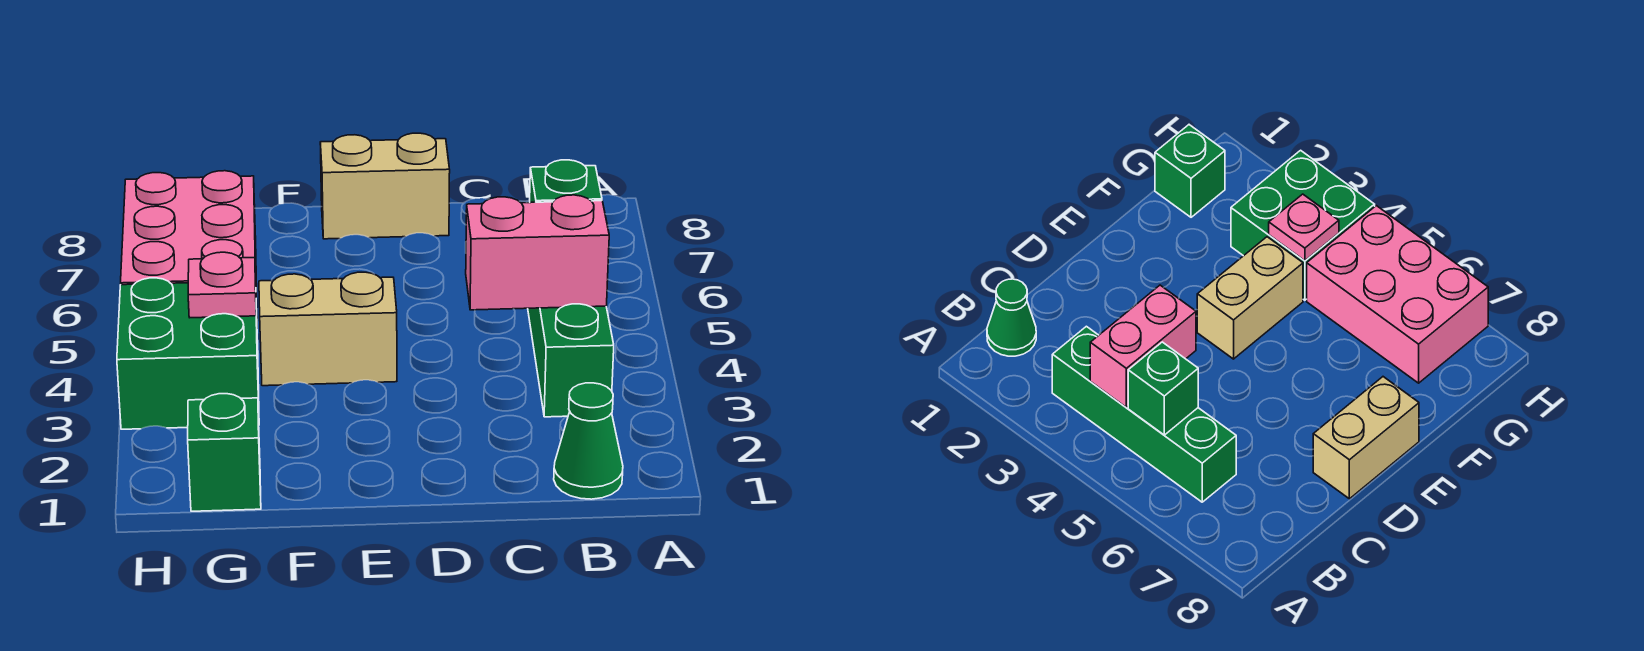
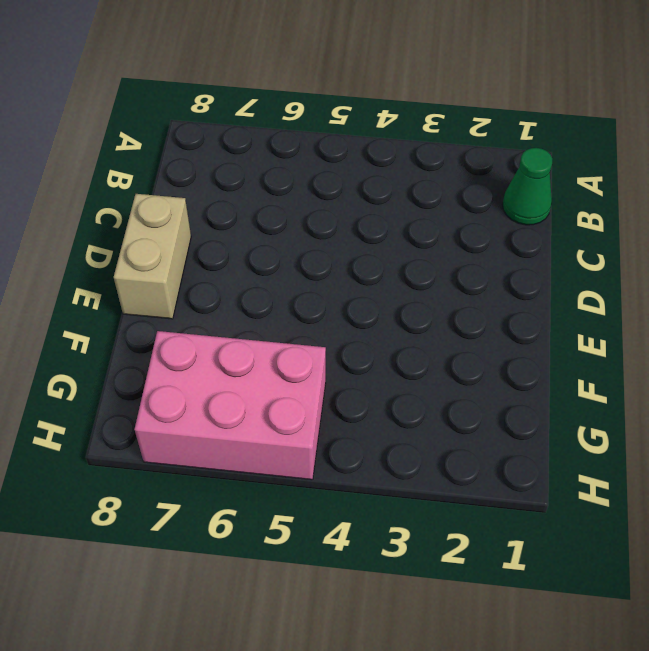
none -> green 1x4 brick [528,304,614,417]
none -> tan 1x2 brick [259,272,397,386]

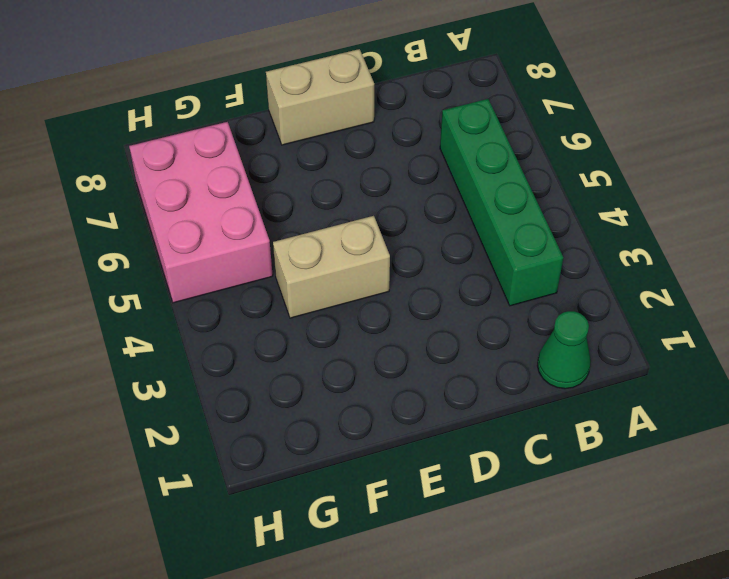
none -> green 1x1 brick [188,394,261,511]
none -> green 2x2 brick [117,278,259,429]

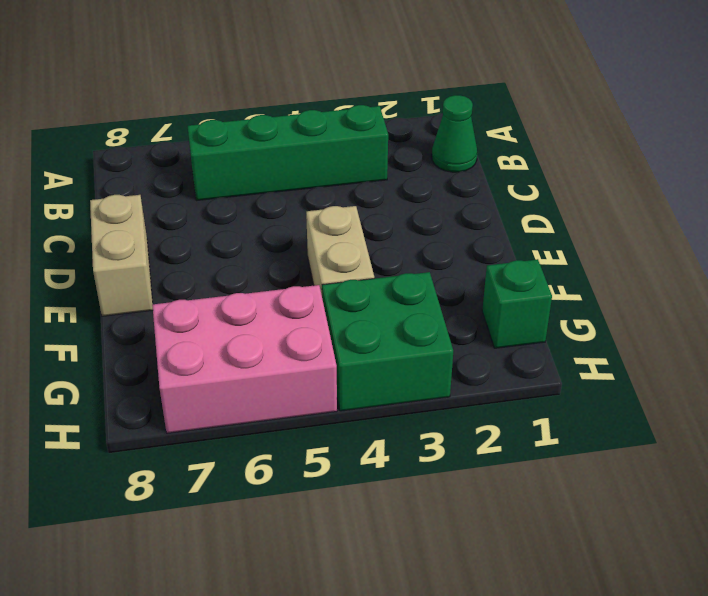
none -> pink 1x2 brick [466,195,609,310]
none -> green 1x1 brick [530,160,602,203]

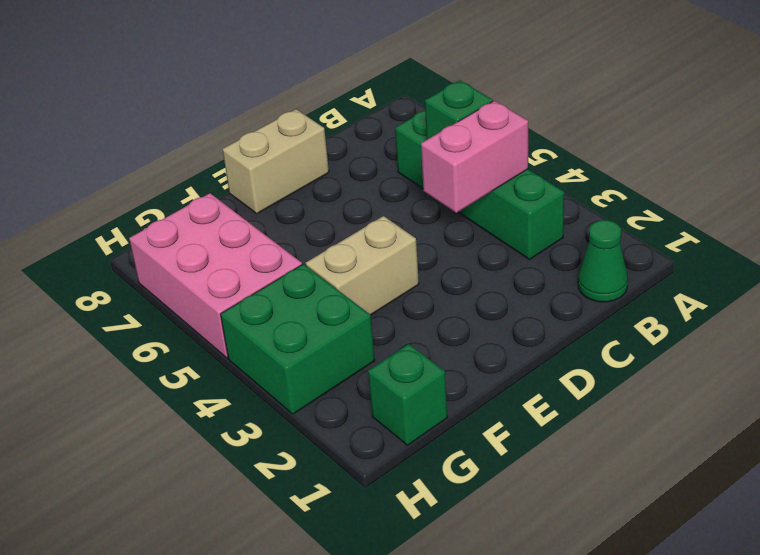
none -> pink 1x1 plate [188,252,256,318]

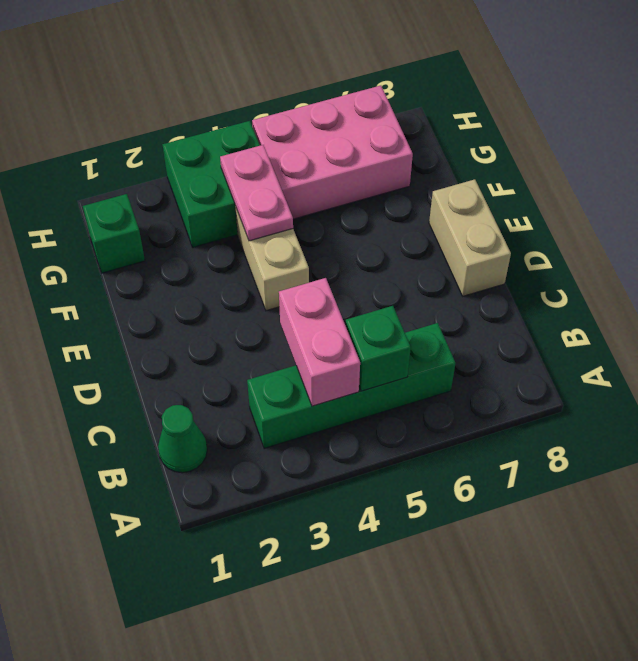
pink 1x2 plate [220,145,293,241] -> pink 1x1 plate [188,252,256,318]

